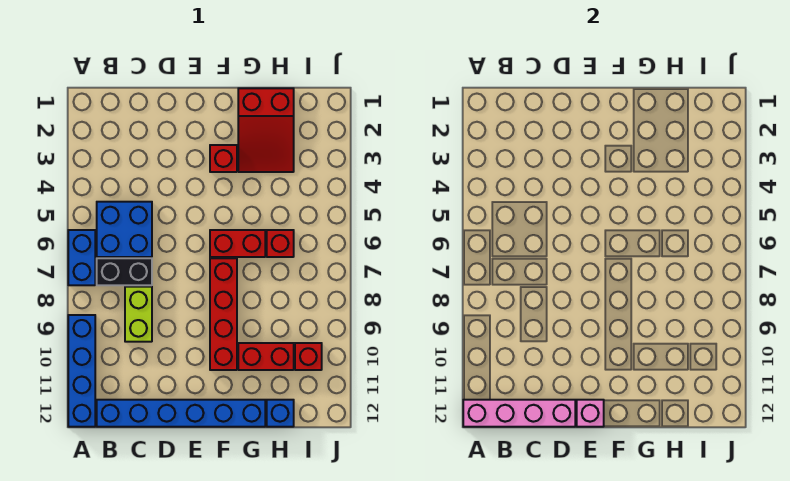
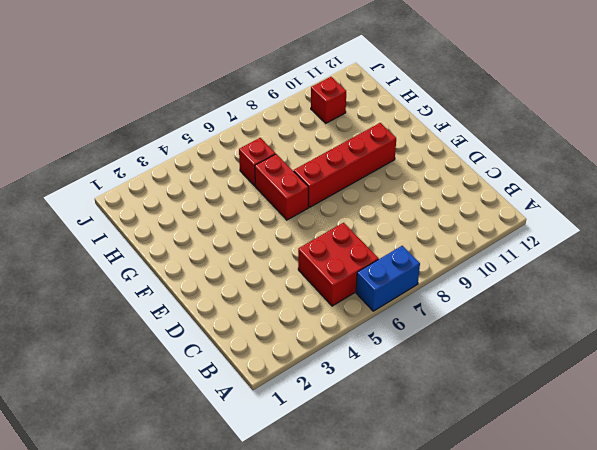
red 2x2 brick [298,223,379,306] -> blue 2x2 brick [97,202,152,257]
none -> blue 1x4 brick [68,315,95,427]
none -> black 1x2 brick [97,258,152,285]
none -> blue 1x6 brick [97,400,265,427]

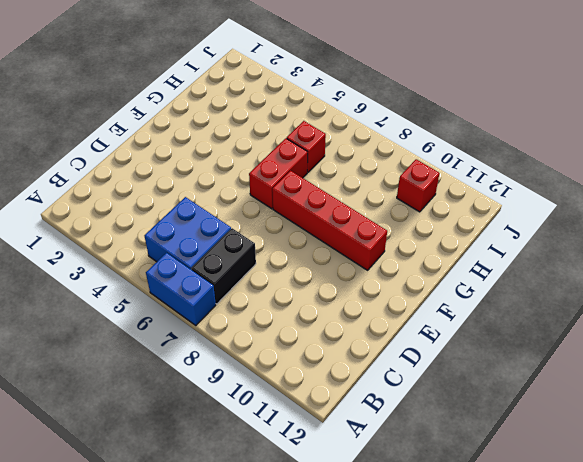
none -> blue 1x4 brick [68,315,95,427]
none -> blue 1x6 brick [97,400,265,427]
none -> lime 1x2 brick [125,287,152,342]

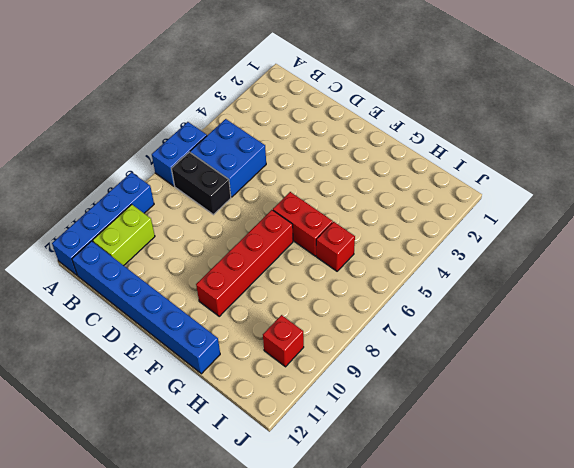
lime 1x2 brick [93,204,155,265] -> lime 1x2 brick moved to [125,287,152,342]
none -> red 1x1 brick [210,145,237,172]
none -> red 2x3 slope [238,88,294,172]
none -> red 1x2 brick [238,343,294,370]

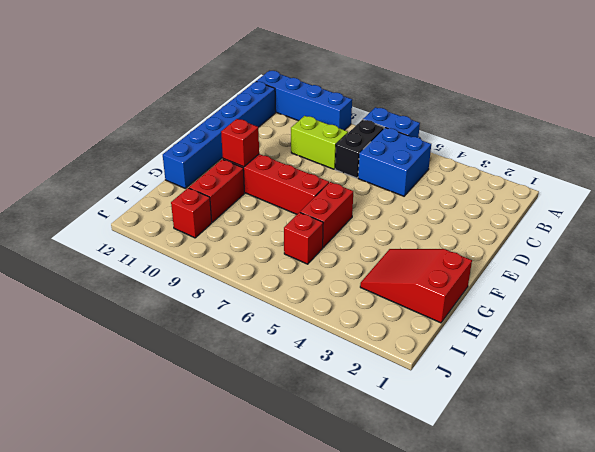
red 1x1 brick [221,119,259,167] -> red 1x1 brick moved to [210,145,237,172]
none -> blue 1x1 brick [267,400,294,427]
none -> pink 1x4 brick [463,400,575,427]
none -> pink 1x1 brick [577,400,604,427]

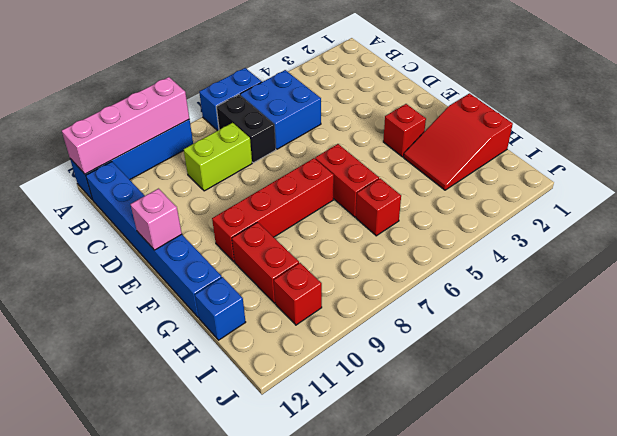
pink 1x4 brick [62,77,189,174] -> pink 1x4 brick turned to [463,400,575,427]

